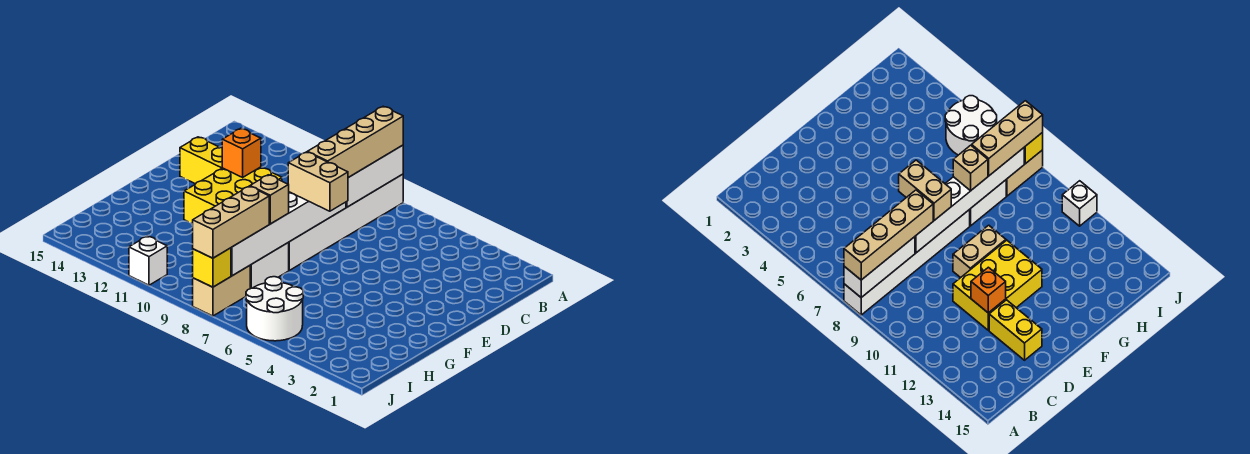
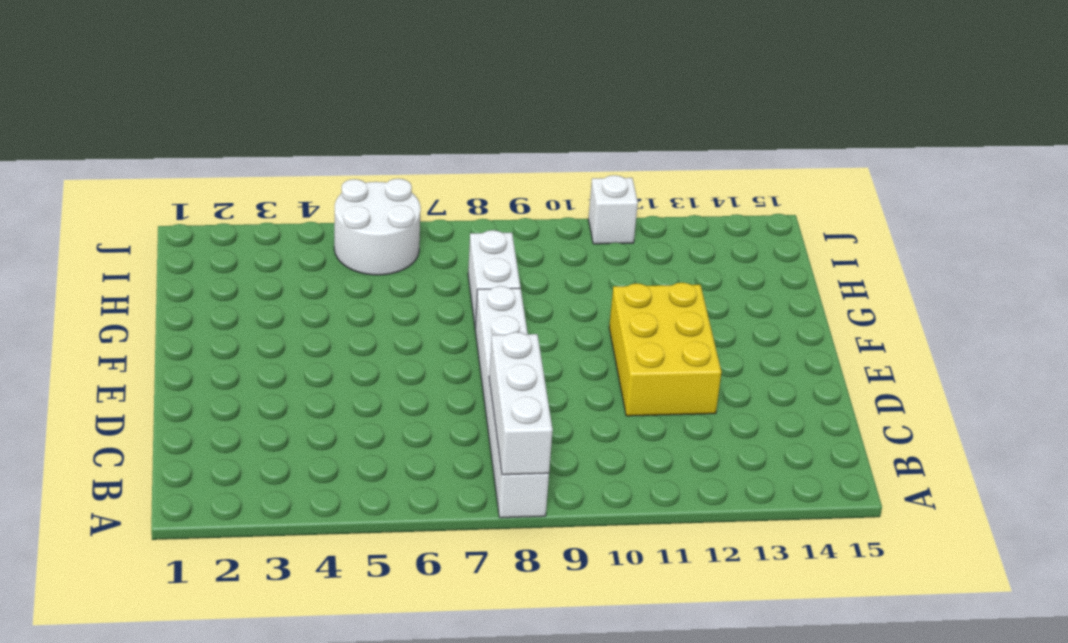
none -> yellow 1x2 brick [180,137,222,184]
none -> tan 1x2 brick [953,225,1006,278]
none -> tan 1x2 brick [193,266,250,316]

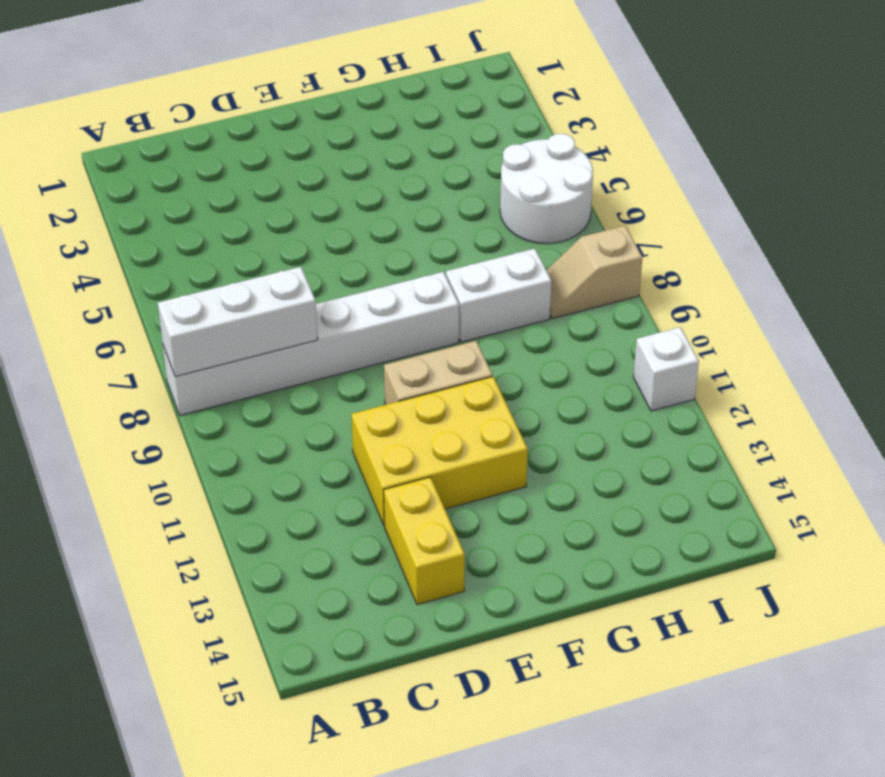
tan 1x2 slope [546,226,642,319] -> tan 1x2 brick [193,266,250,316]
none -> white 1x6 brick [231,192,346,276]
none -> orange 1x1 brick [222,128,261,177]
none -> yellow 1x1 brick [193,248,231,287]

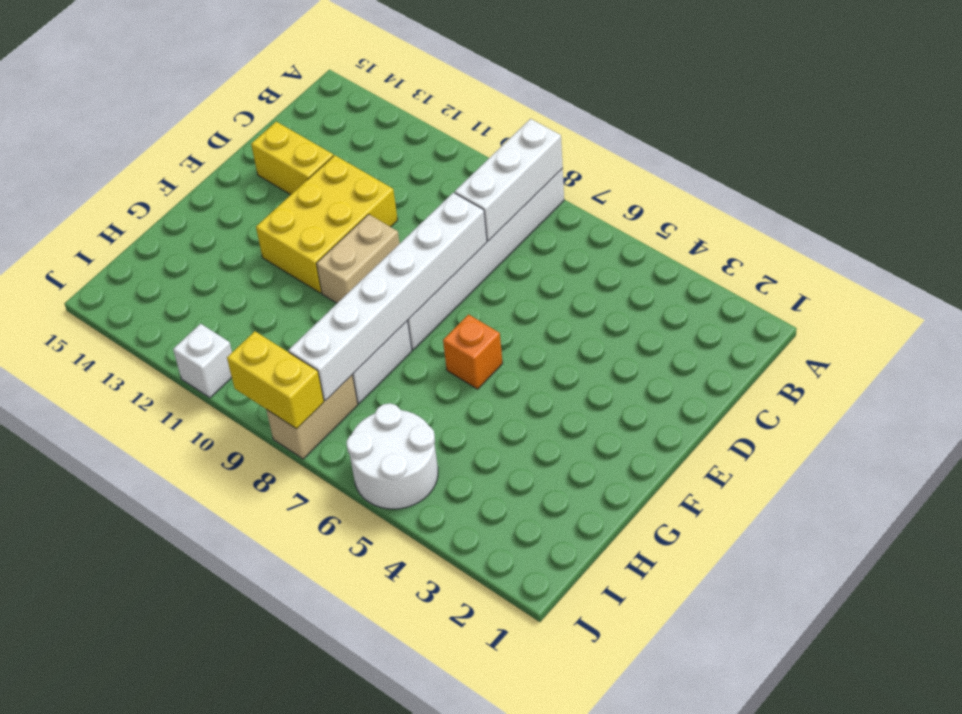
orange 1x1 brick [443,314,503,389] -> orange 1x1 brick moved to [222,128,261,177]
yellow 1x2 brick [227,331,324,429] -> yellow 1x1 brick [193,248,231,287]
none -> tan 1x4 brick [307,106,403,178]
none -> tan 1x2 brick [288,152,348,211]
none -> tan 1x1 brick [250,175,289,224]

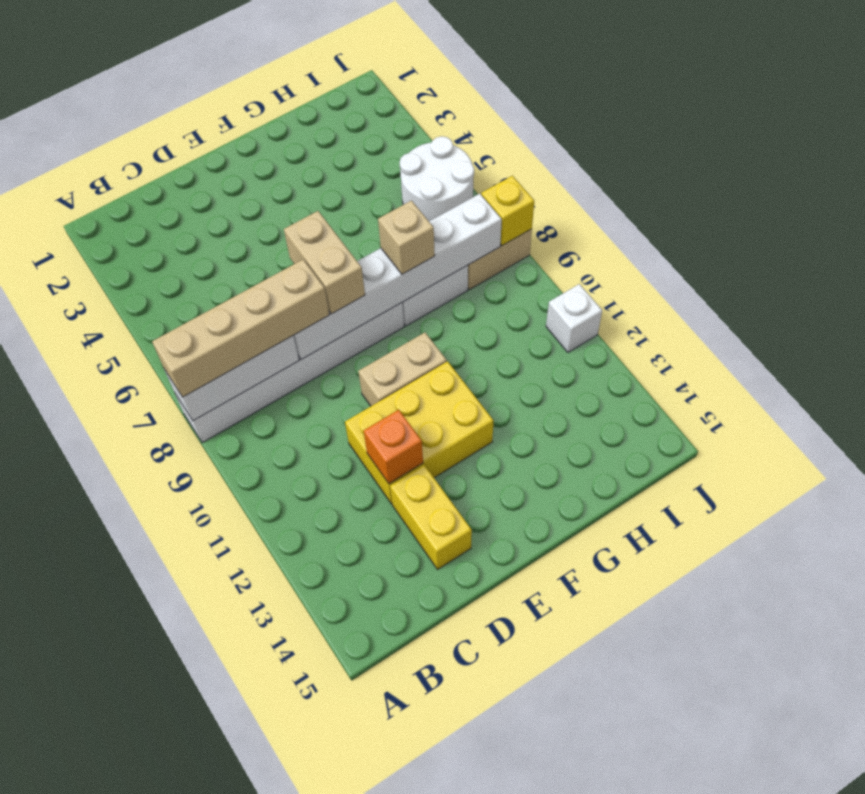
none -> tan 1x3 brick [193,186,269,258]

